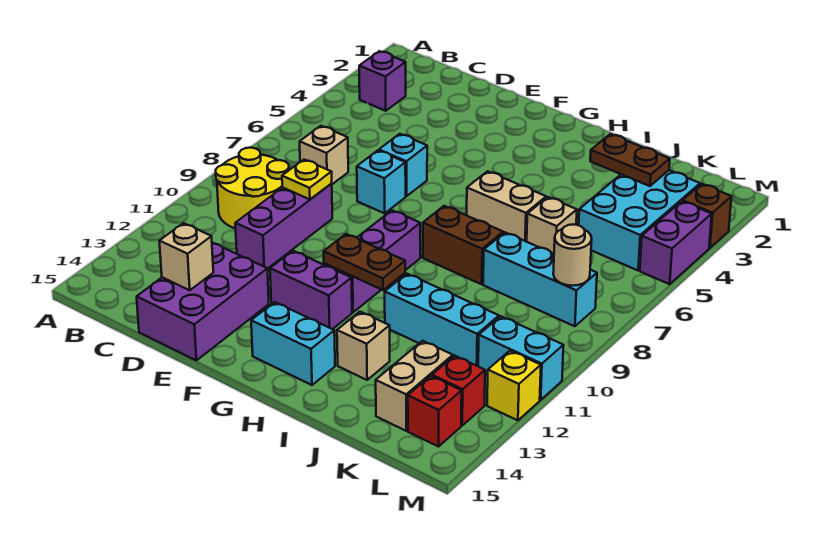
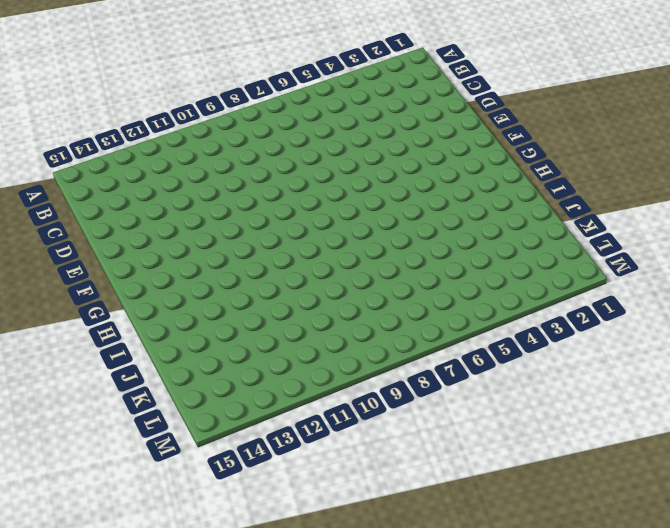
none -> purple 1x1 brick [359,51,406,111]
none -> yellow 2x2 round brick [216,148,289,229]
none -> tan 1x1 brick [300,126,348,184]

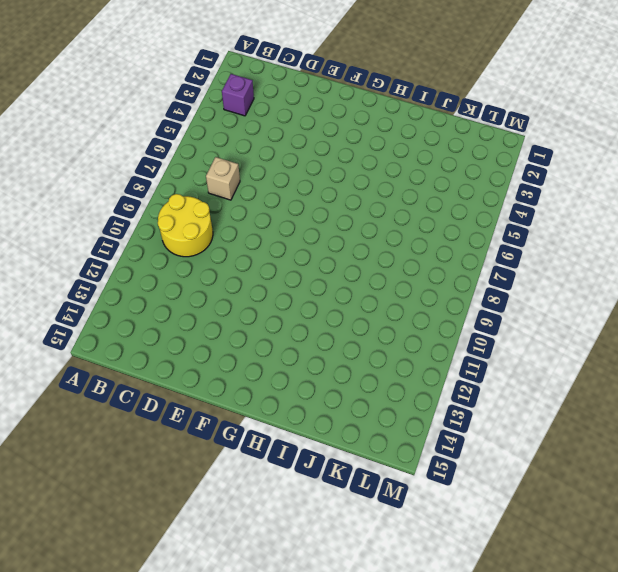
none -> purple 1x3 brick [235,184,332,269]
none -> purple 2x3 brick [137,243,269,360]
none -> cyan 1x1 brick [379,134,427,196]

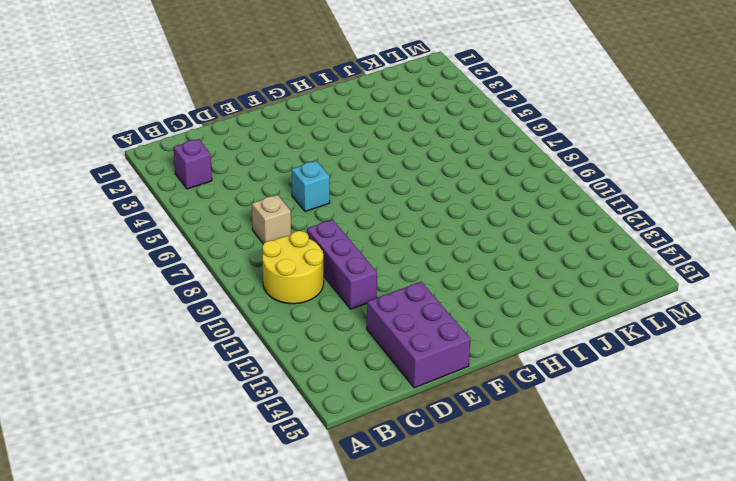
none -> cyan 1x1 brick [357,151,406,213]
none -> purple 1x2 brick [270,251,352,329]
none -> purple 1x3 brick [324,210,420,312]

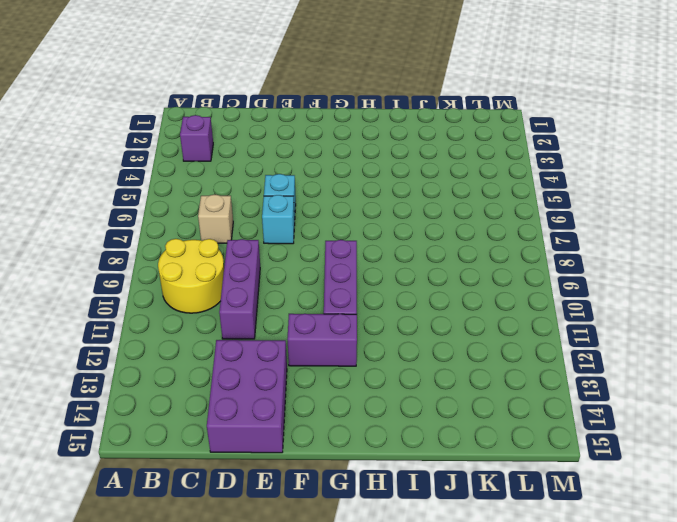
none -> cyan 1x2 brick [251,302,335,385]
none -> tan 1x2 brick [467,171,546,242]
none -> brown 1x2 brick [423,206,503,284]

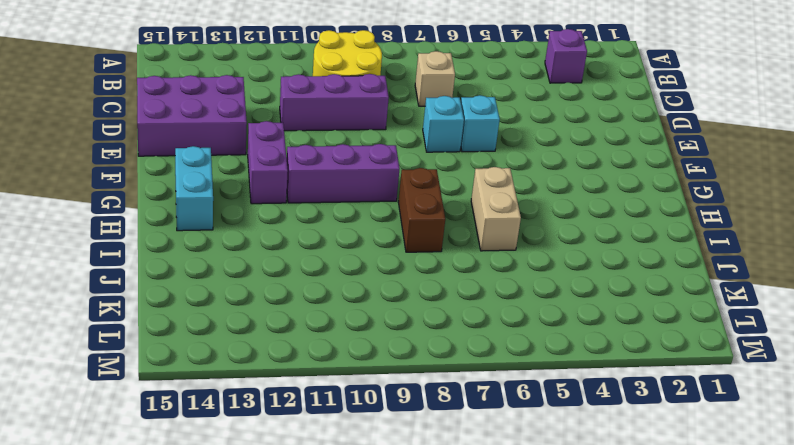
none -> cyan 1x3 brick [385,274,499,366]
none -> tan 1x1 brick [337,312,390,380]
none -> tan 1x1 brick [527,197,577,254]

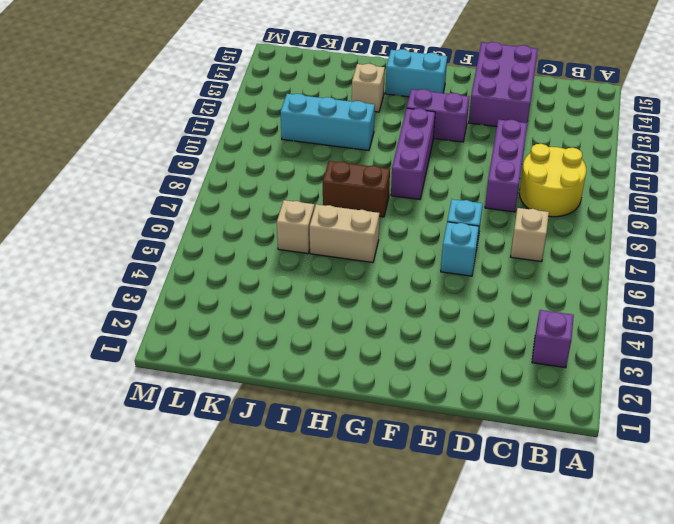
none -> cyan 1x3 brick [483,232,597,326]
none -> cyan 2x3 brick [579,171,700,270]
none -> tan 1x2 brick [376,341,453,431]

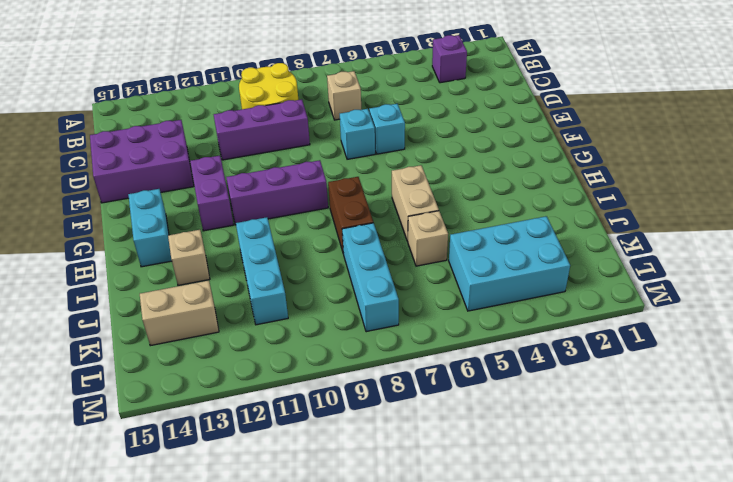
none -> cyan 1x2 brick [478,316,563,400]
none -> red 1x1 brick [432,356,485,426]
none -> red 1x1 brick [408,376,462,447]

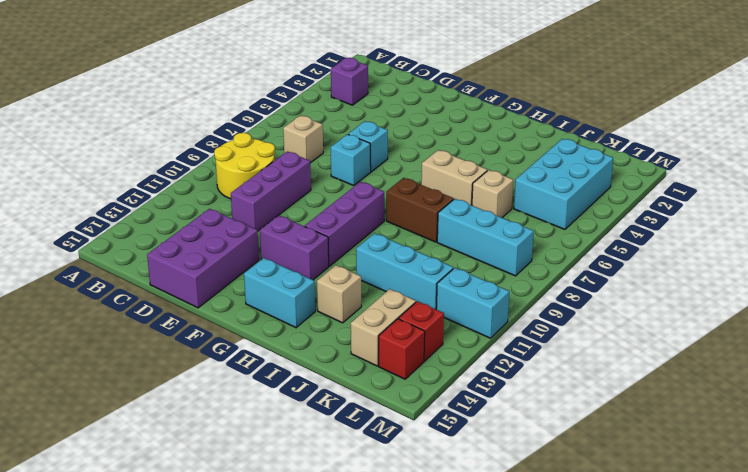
none -> brown 1x1 brick [683,184,731,248]
none -> purple 1x2 brick [640,201,712,284]
none -> yellow 1x1 brick [487,351,541,420]

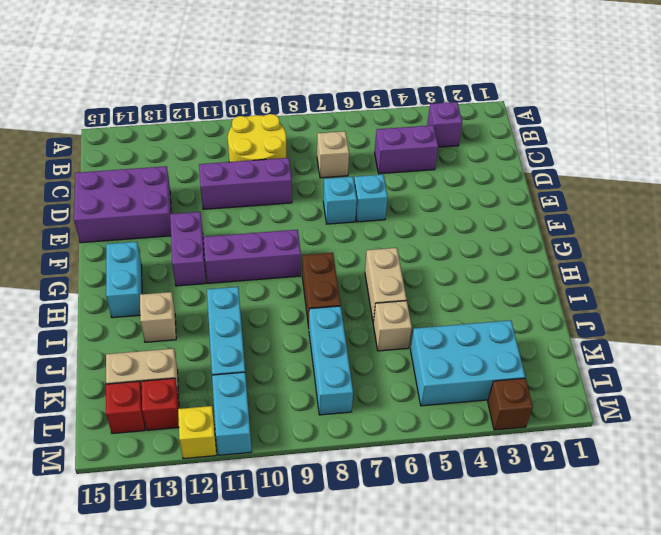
purple 1x2 brick [375,125,438,174] -> purple 1x2 brick moved to [640,201,712,284]
none -> yellow 1x1 plate [282,160,332,199]
none -> tan 1x1 brick [159,223,213,290]
none -> brown 1x2 plate [324,234,405,290]

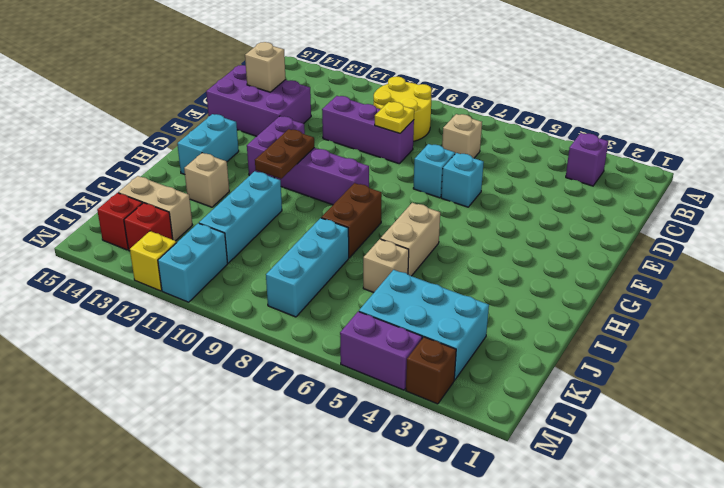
none -> brown 1x2 plate [590,134,670,186]
none -> tan 1x1 round brick [553,224,592,286]

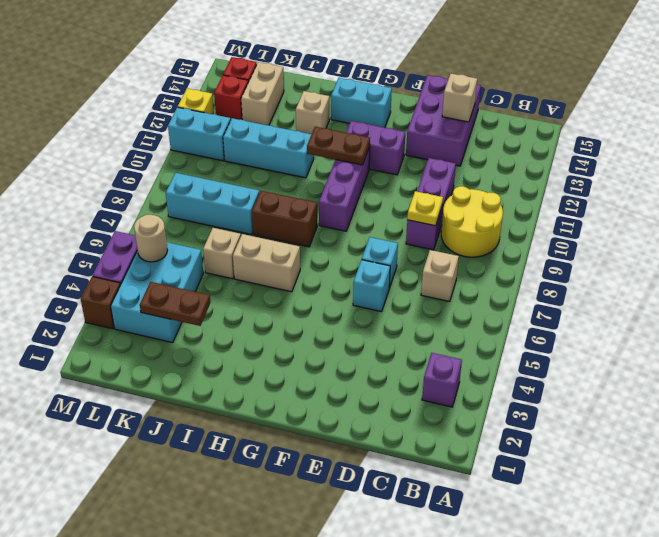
tan 1x1 round brick [134,215,167,262] -> tan 1x1 round brick moved to [553,224,592,286]

